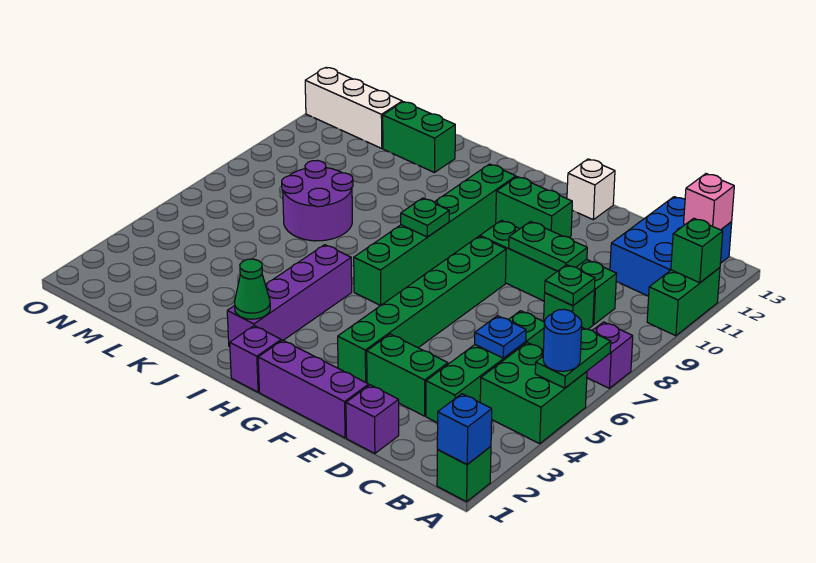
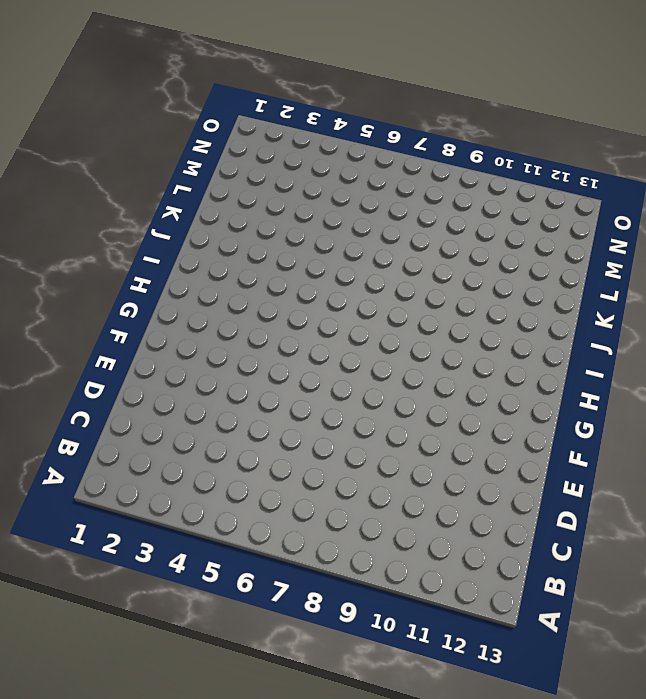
none -> green 1x1 brick [437,447,491,502]
none -> green 2x2 brick [480,343,587,444]
none -> purple 1x1 brick [587,322,633,388]
none -> green 1x2 brick [647,268,720,336]

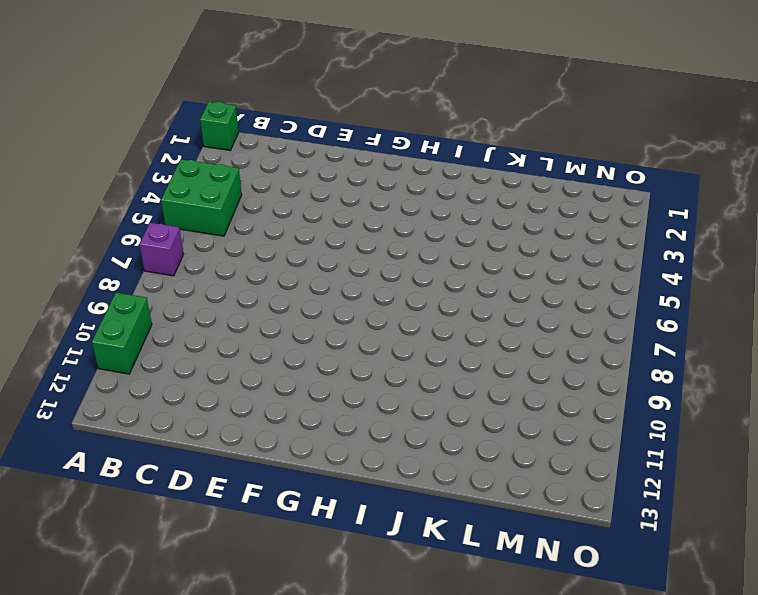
none -> blue 2x3 brick [610,197,732,296]
none -> green 1x4 brick [426,311,544,423]
none -> green 1x1 brick [544,290,594,329]
none -> green 1x4 brick [480,220,617,325]

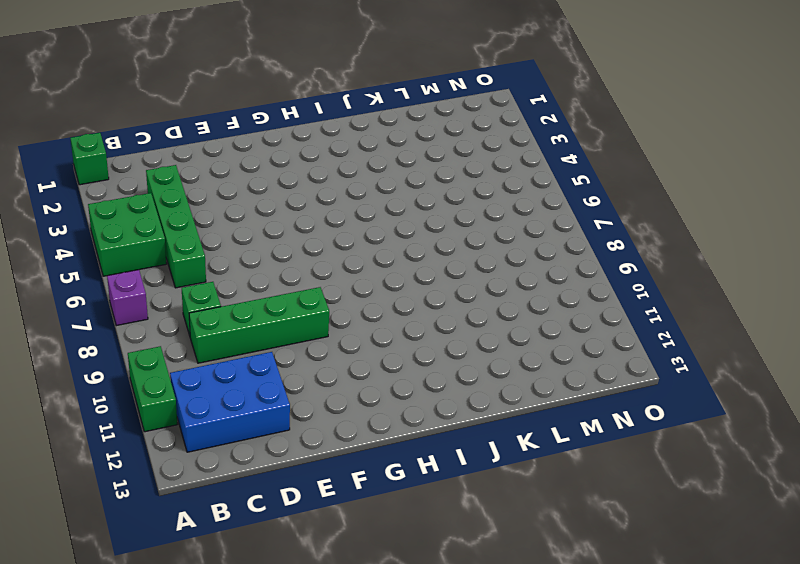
blue 2x3 brick [170,352,290,452] -> blue 2x3 brick turned to [610,197,732,296]
none -> purple 1x1 brick [346,385,399,454]
none -> green 1x2 brick [367,334,448,416]
none -> purple 1x3 brick [258,340,369,438]
none -> green 1x6 brick [338,236,506,383]

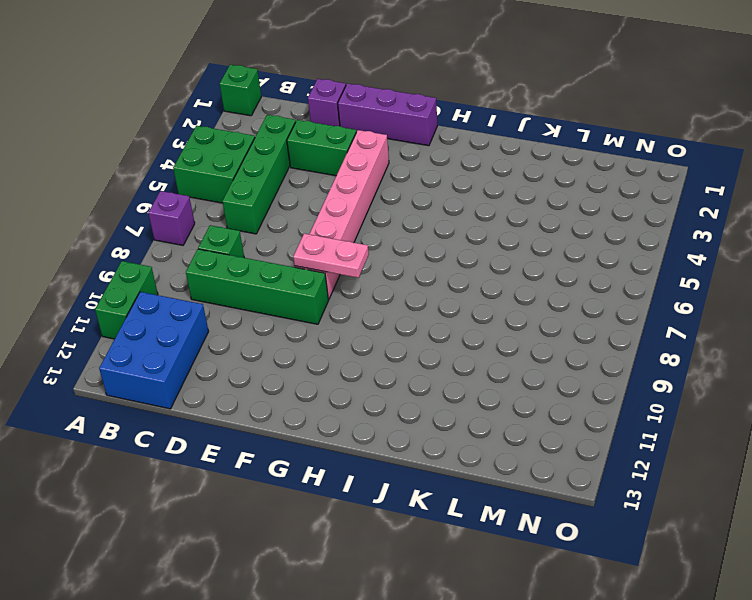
pink 1x6 brick [295,130,389,299] -> green 1x6 brick [338,236,506,383]
pink 1x2 plate [293,233,369,278] -> none
none -> green 1x2 brick [496,177,572,237]
none -> white 1x1 brick [567,159,615,220]
none -> purple 1x1 brick [230,326,281,392]
none -> green 1x6 brick [354,164,516,306]

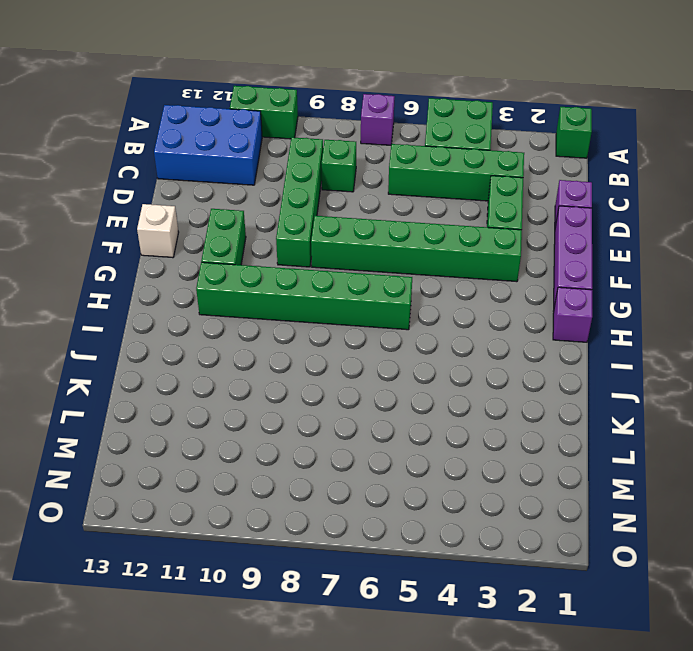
none -> purple 1x4 brick [227,245,352,347]
none -> purple 2x2 round brick [282,160,353,241]
none -> green 1x2 brick [383,102,455,172]
none -> white 1x3 brick [305,67,402,148]

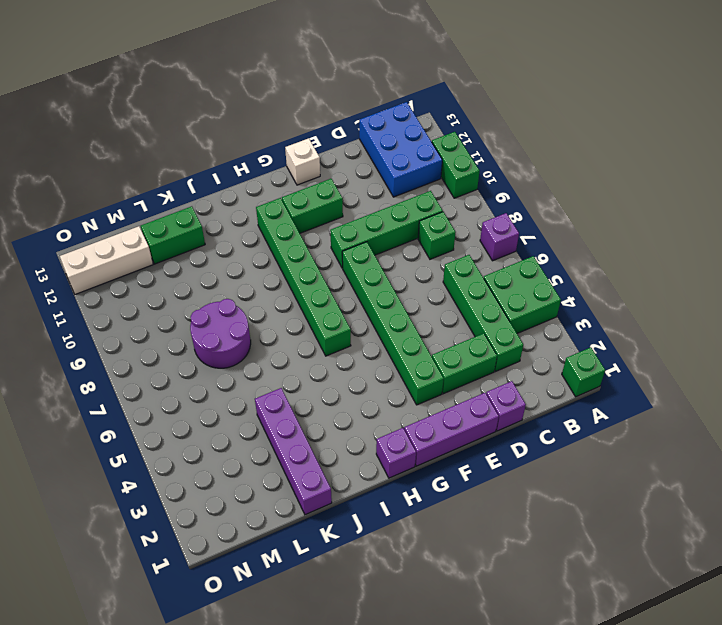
purple 1x4 brick [255,388,332,515] -> purple 1x4 brick moved to [227,245,352,347]
none -> blue 1x1 brick [437,394,492,464]
none -> green 1x2 plate [535,328,611,388]
none -> green 1x1 brick [671,218,723,283]
none -> pink 1x1 brick [684,174,734,230]

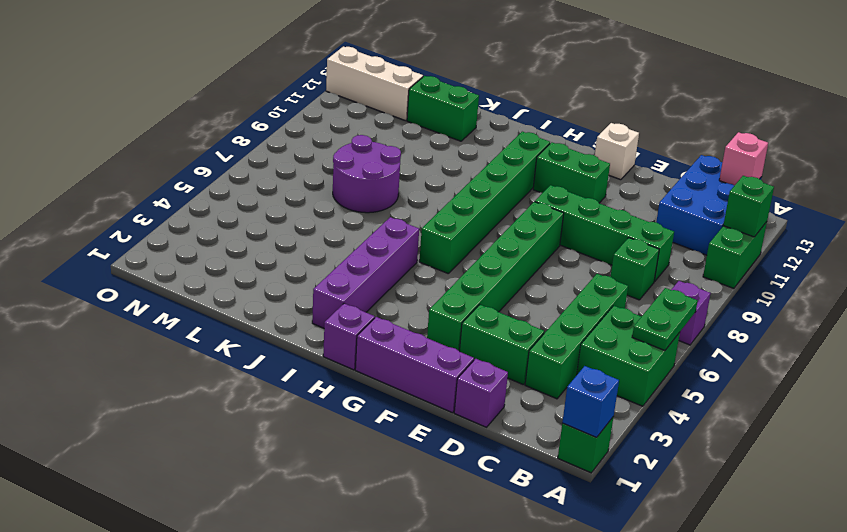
none -> blue 1x1 plate [475,316,526,358]
none -> green 1x1 plate [545,265,595,305]
none -> green 1x2 plate [509,222,587,271]
none -> green 1x1 plate [401,198,449,237]

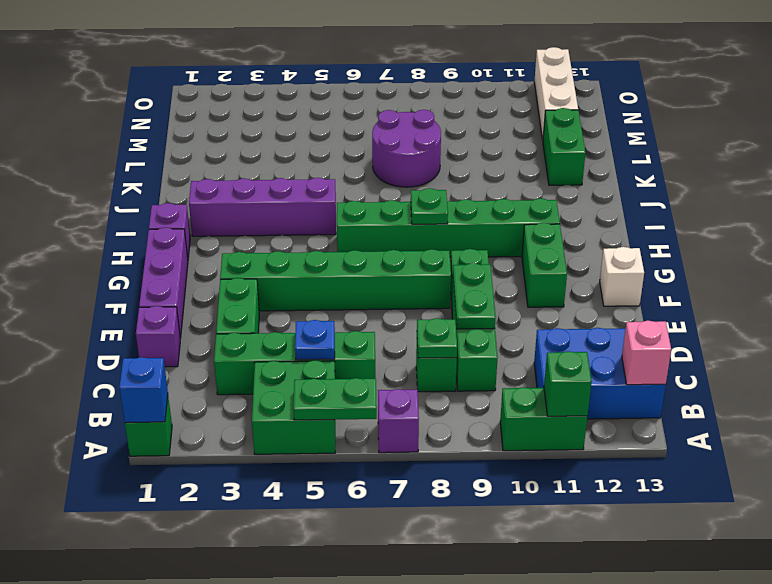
none -> green 1x1 cone [234,259,270,319]
none -> blue 1x1 round brick [543,309,582,371]

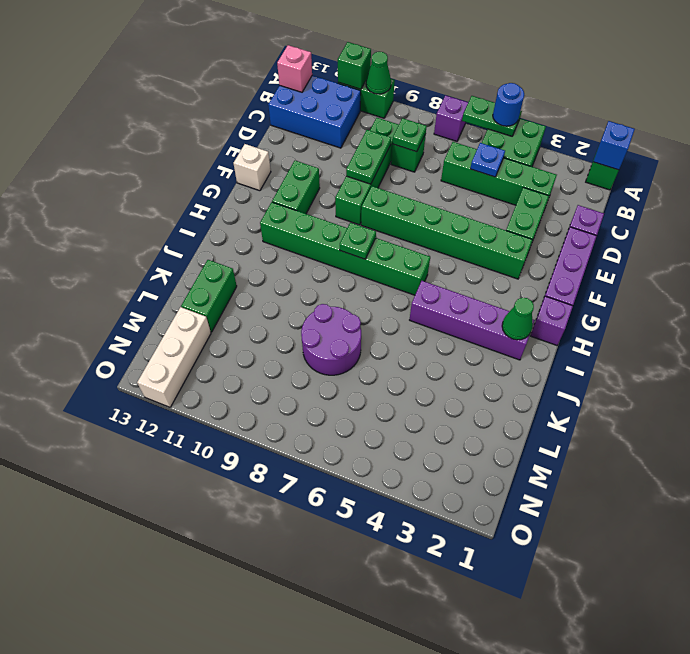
green 1x1 cone [366,52,391,94] -> none

